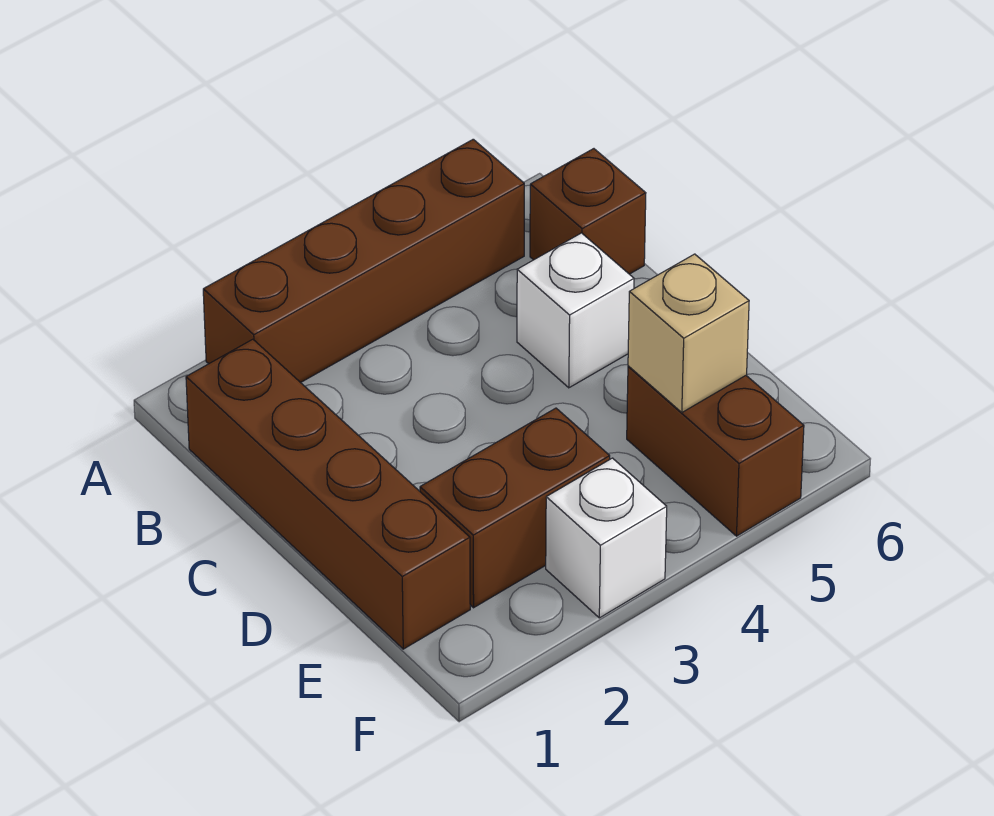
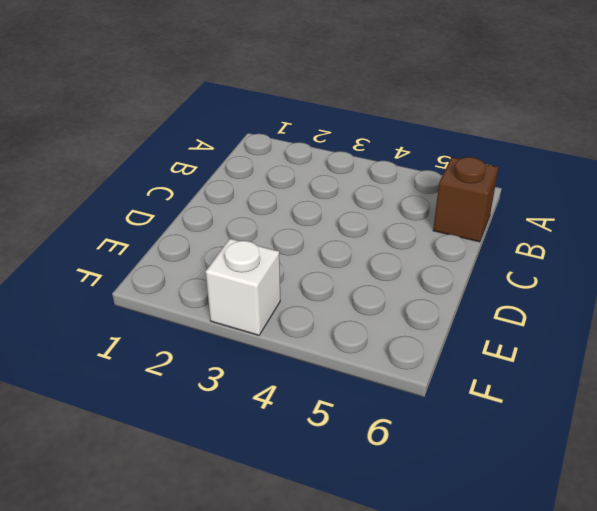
none -> brown 1x4 brick [203,139,524,383]
none -> brown 1x4 brick [186,339,470,649]

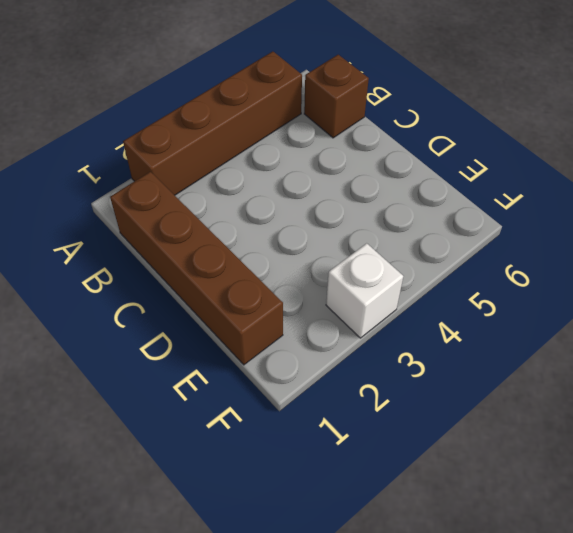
none -> white 1x1 brick [517,233,634,388]
none -> brown 1x2 brick [420,408,610,608]

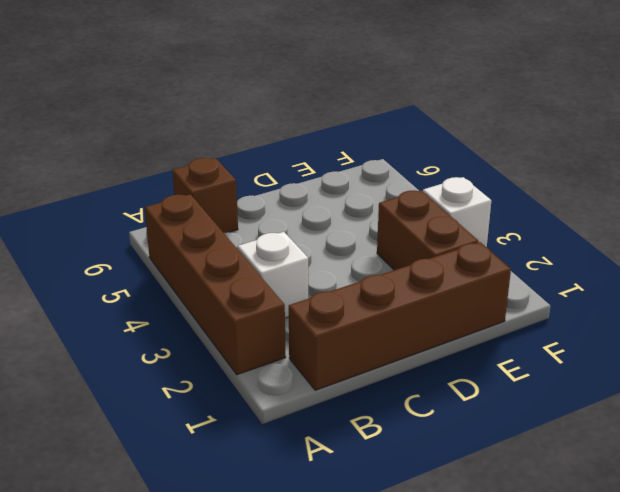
white 1x1 brick [238,232,308,318] -> white 1x1 brick moved to [517,233,634,388]
none -> brown 1x2 brick [627,366,804,536]
none -> tan 1x1 brick [628,254,749,412]

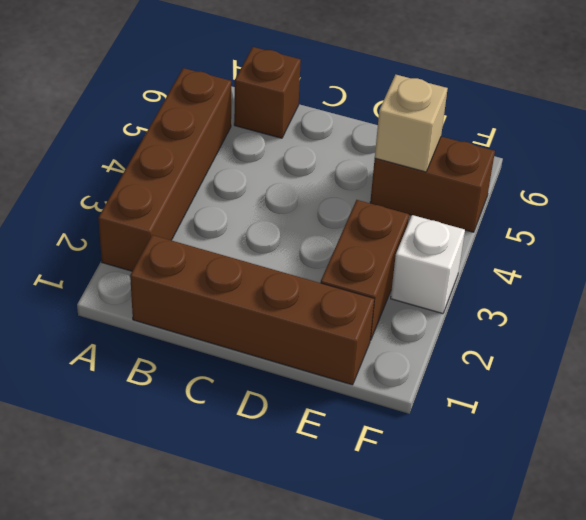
none -> white 1x1 brick [517,233,634,388]

